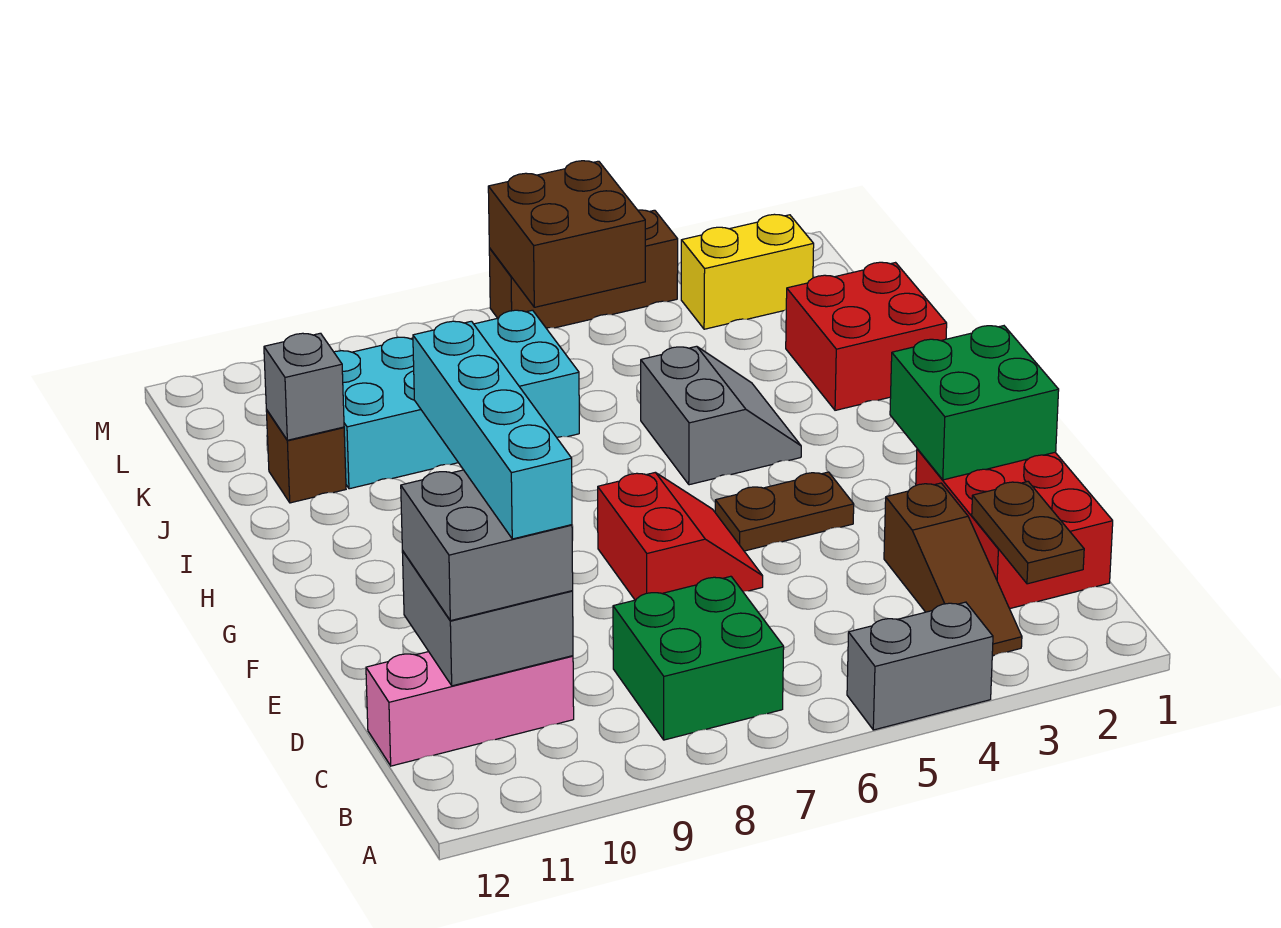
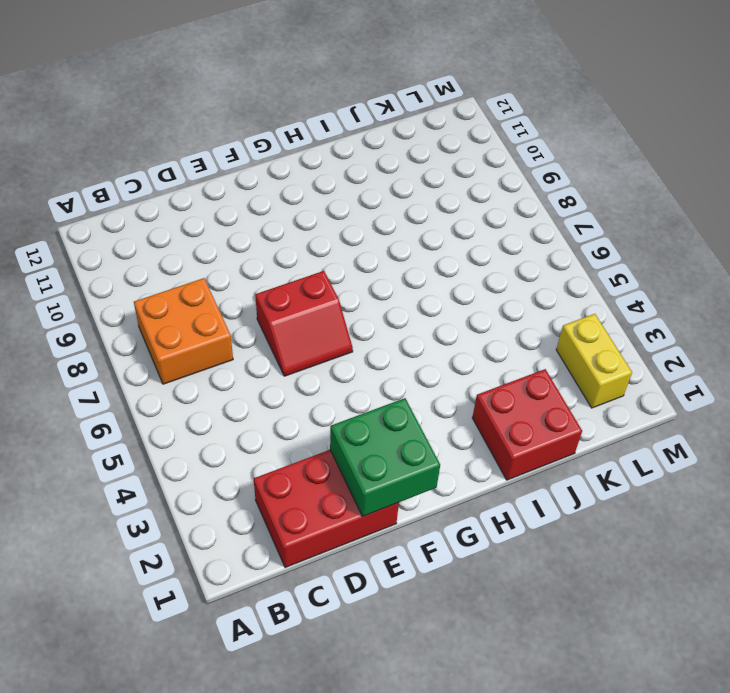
orange 2x2 brick [134,278,233,384] -> green 2x2 brick [613,576,784,740]
none -> grey 1x2 brick [847,602,993,730]
none -> brown 1x3 slope [884,483,1022,656]
none -> pink 1x3 brick [366,652,574,766]

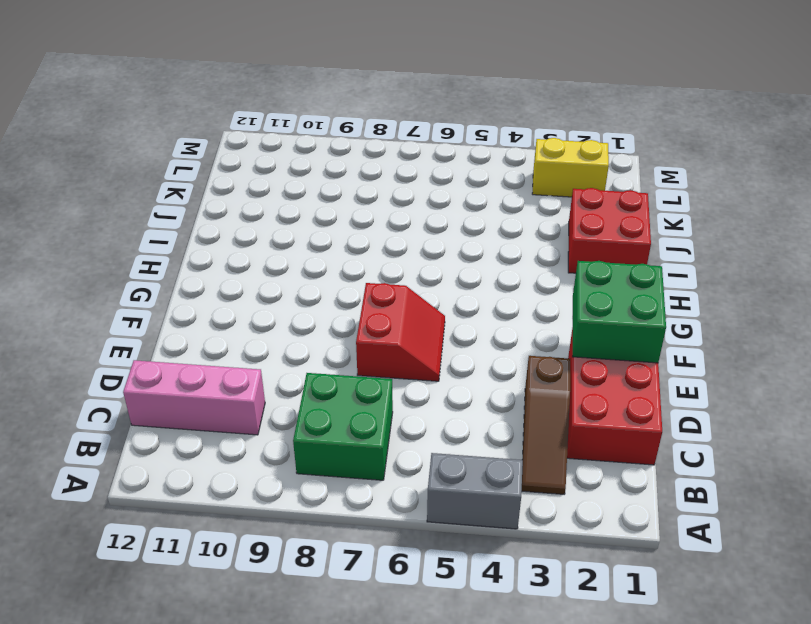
none -> brown 1x2 plate [715,472,854,551]
none -> grey 2x2 slope [641,346,801,485]
none -> cyan 2x4 brick [334,310,579,489]

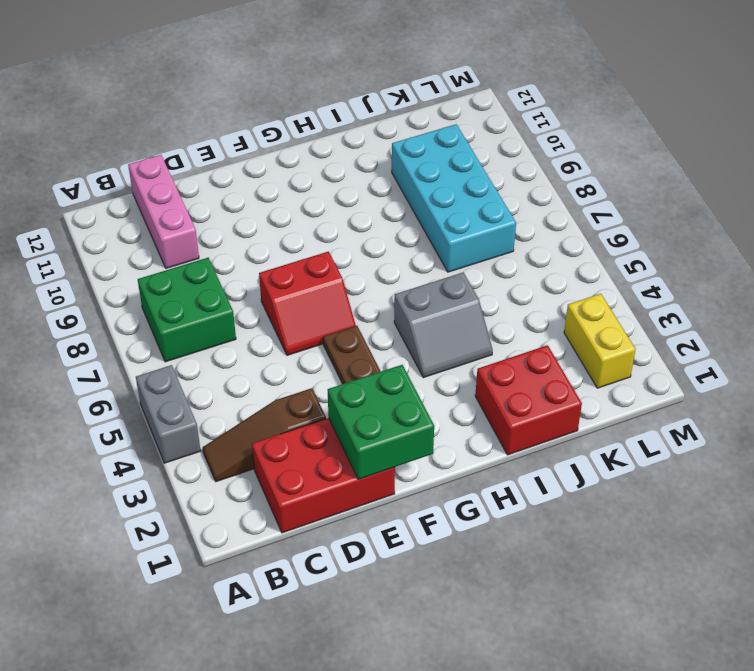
none -> brown 1x1 brick [266,410,346,503]
none -> brown 1x3 brick [489,210,678,328]
none -> brown 1x2 plate [972,482,1084,584]

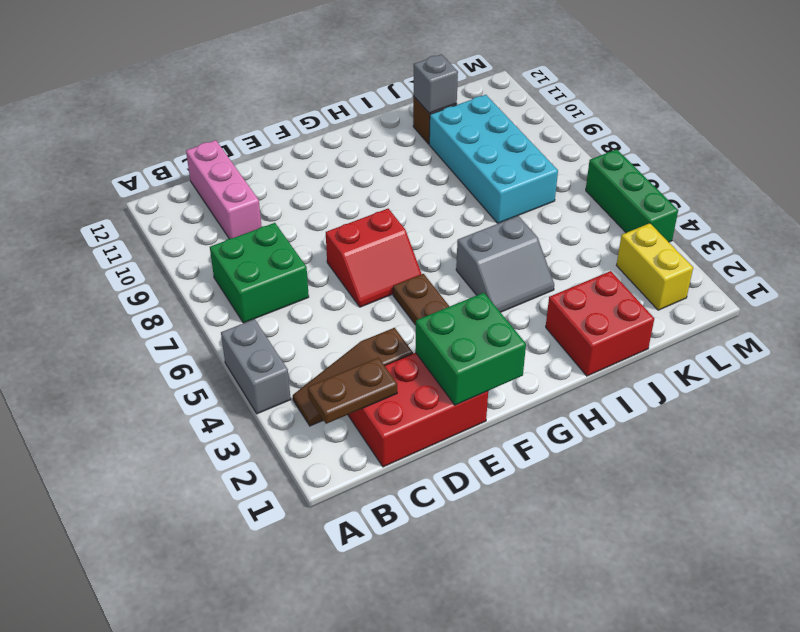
green 1x3 brick [586,149,678,242] -> brown 1x3 brick [489,210,678,328]
none -> grey 2x2 brick [402,551,573,686]
none -> brown 2x2 brick [488,161,645,307]
none -> grey 2x2 brick [401,470,573,621]

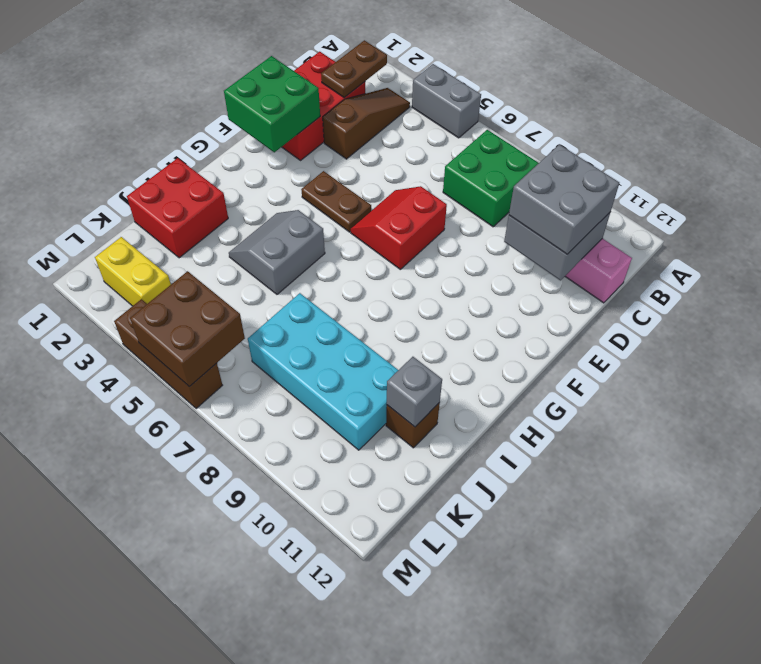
none -> cyan 1x4 brick [413,321,572,539]

